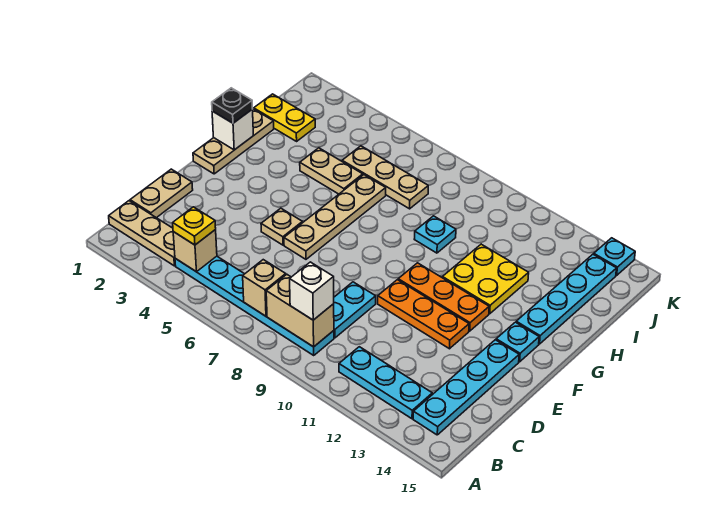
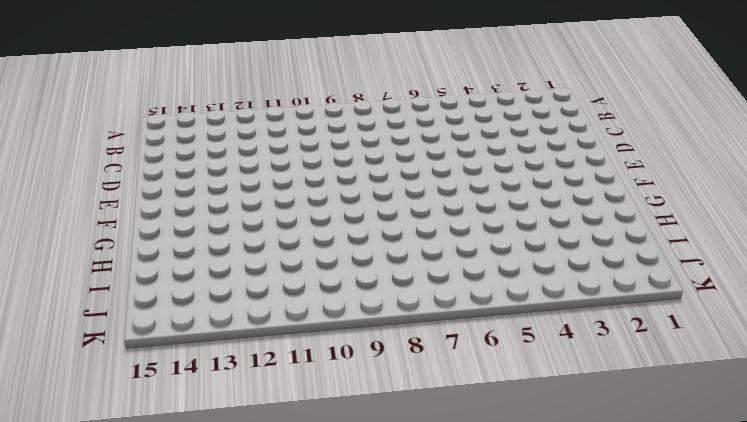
none -> tan 1x3 plate [109,201,175,266]
none -> cyan 1x6 plate [175,256,334,355]
none -> cyan 1x3 plate [339,347,432,419]

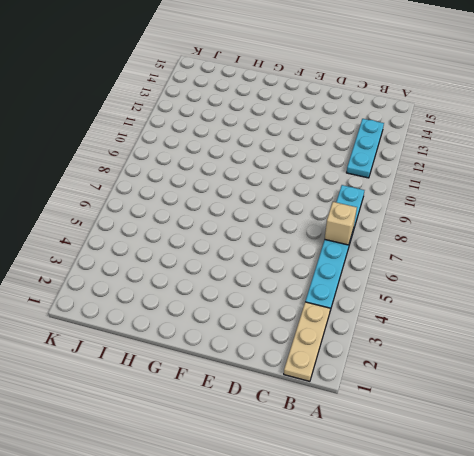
none -> cyan 1x4 plate [413,340,519,435]
none -> tan 1x2 plate [130,169,193,218]
none -> cyan 1x2 plate [334,282,376,338]

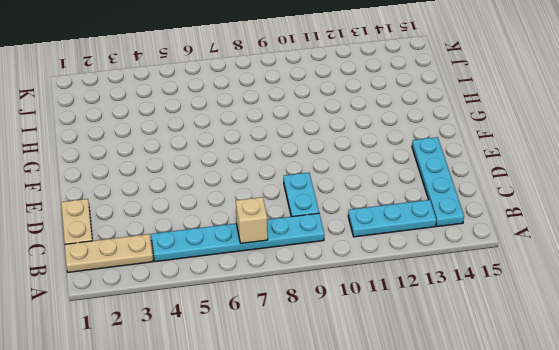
none -> tan 1x1 plate [261,208,302,245]
none -> tan 1x4 plate [284,175,386,259]
none -> orange 1x3 plate [378,280,469,349]

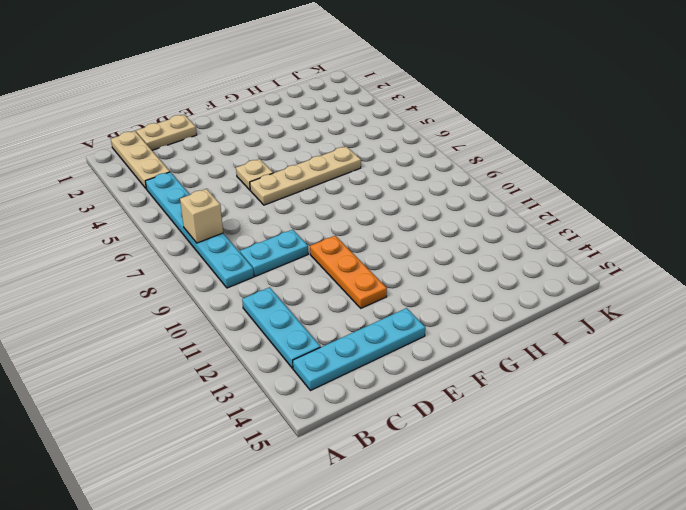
none -> tan 1x3 plate [193,109,274,174]
none -> orange 1x3 plate [398,263,489,331]
none -> cyan 1x1 plate [496,322,539,362]

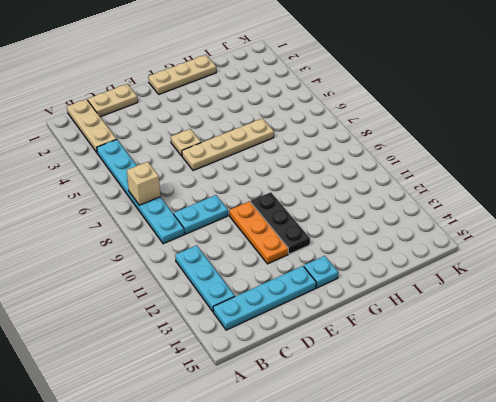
black 1x3 plate [251,192,310,254] -> orange 1x3 plate [398,263,489,331]
none -> yellow 2x2 plate [442,244,529,314]
none -> cyan 1x4 plate [516,254,617,344]
none -> tan 1x2 plate [300,148,363,194]

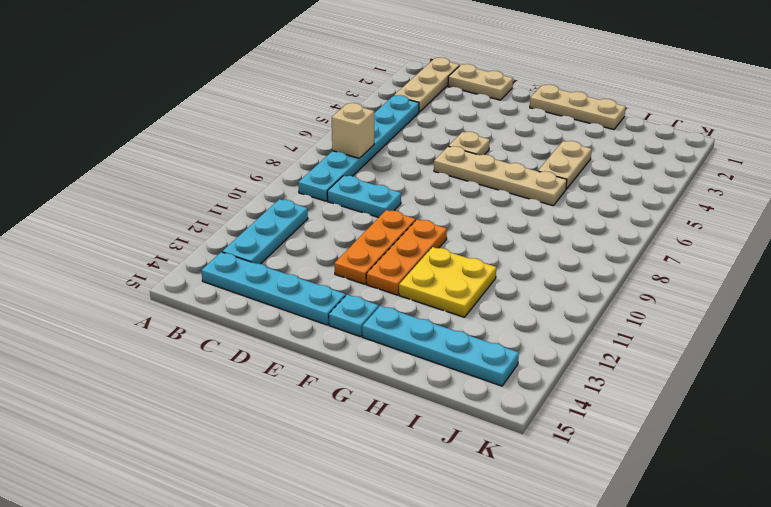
none -> cyan 1x1 plate [414,216,456,253]
none -> yellow 1x2 plate [254,94,315,141]
none -> tan 1x3 plate [342,146,428,209]

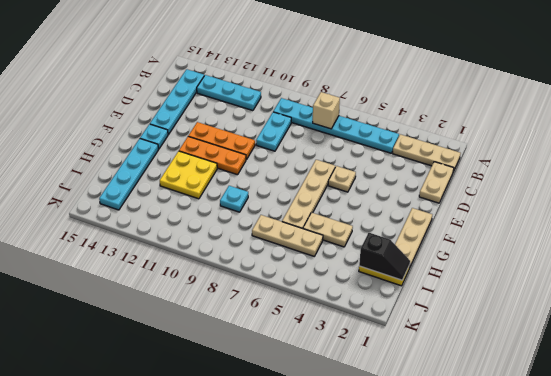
black 1x2 slope [359,233,410,280] -> none
none -> cyan 1x1 plate [594,238,635,275]
none -> tan 1x1 brick [173,230,217,272]
none -> tan 1x2 brick [266,274,334,347]

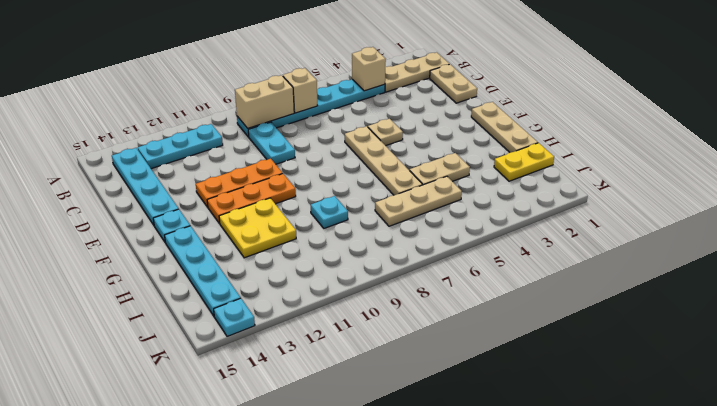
none -> white 1x1 brick [212,109,253,150]
none -> yellow 1x1 plate [173,207,216,245]
none -> white 1x1 brick [290,262,334,320]

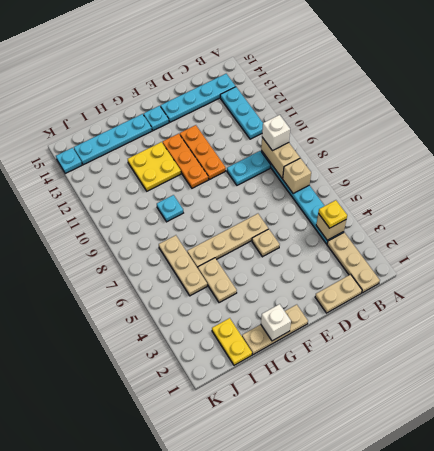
none -> black 1x1 plate [212,88,253,123]

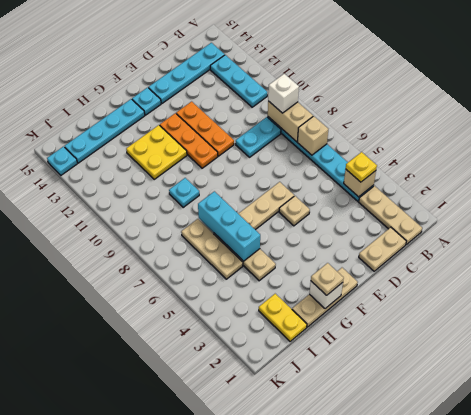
tan 1x1 plate [311,263,344,295] -> black 1x1 plate [212,88,253,123]
cyan 1x3 brick [198,191,260,261] -> none

